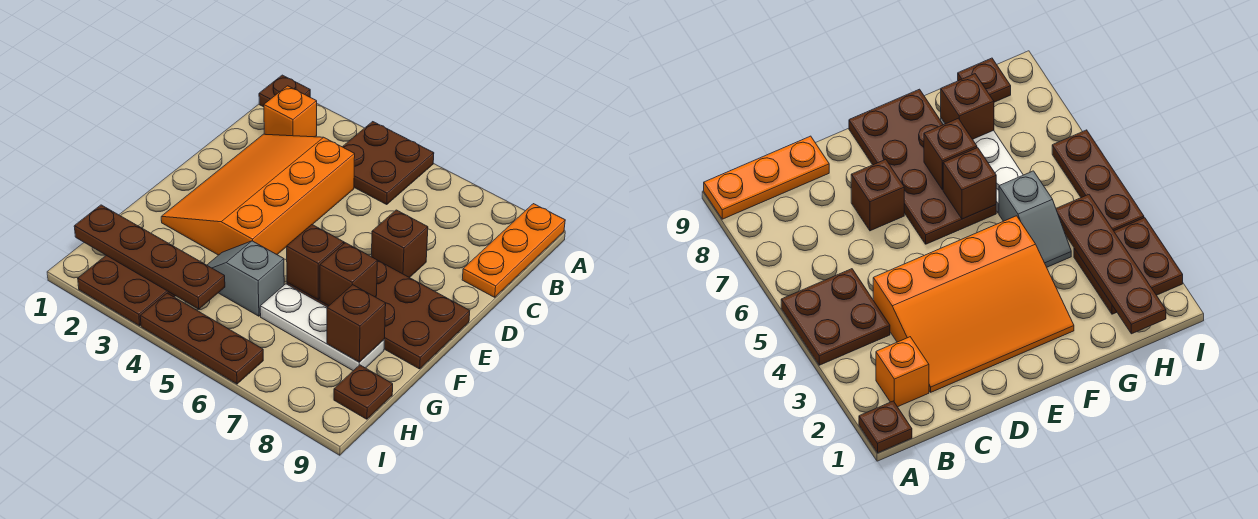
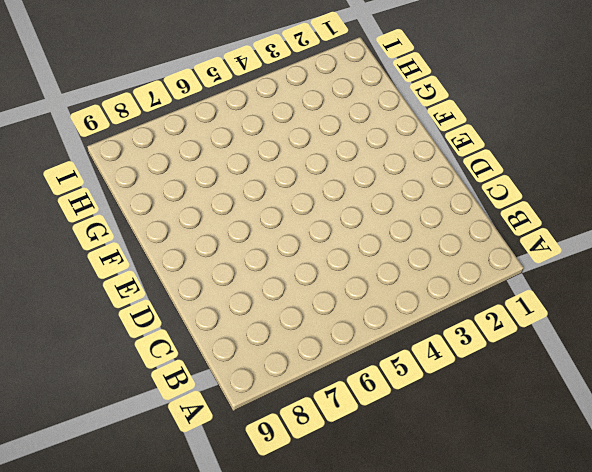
none -> brown 1x1 plate [259,75,310,107]
none -> brown 2x2 plate [343,122,434,205]
none -> orange 1x3 plate [462,204,565,297]

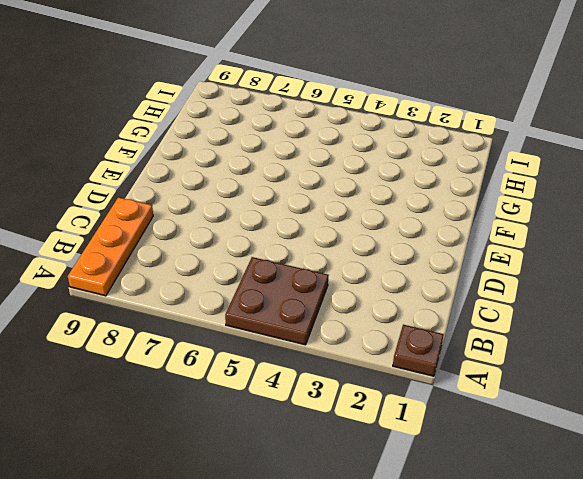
none -> orange 1x1 brick [264,86,317,137]
none -> orange 3x4 slope [161,134,355,255]
none -> brown 1x1 brick [372,210,428,278]

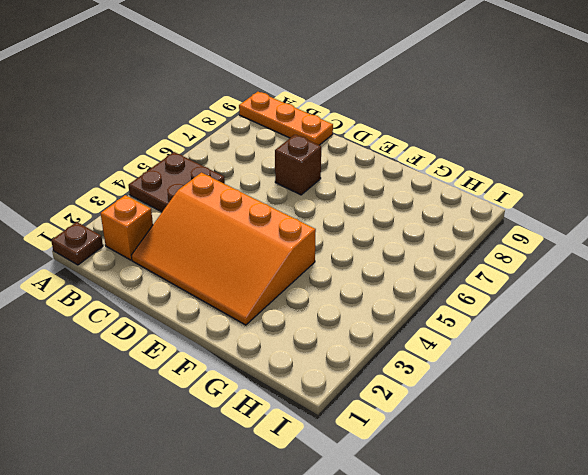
none -> brown 2x4 plate [287,242,470,369]
none -> grey 1x2 slope [207,241,284,316]
none -> white 1x3 plate [260,284,384,371]

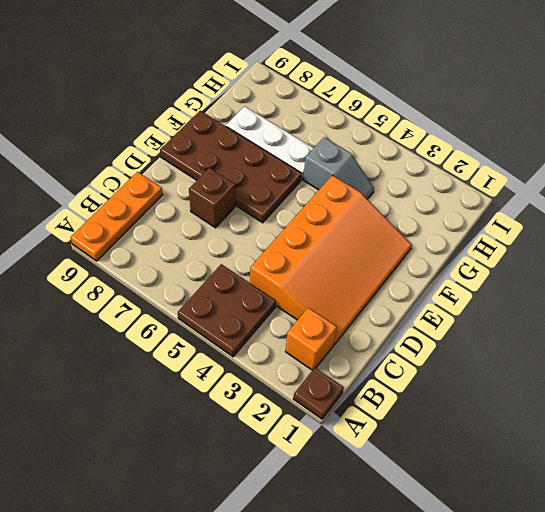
none -> brown 2x2 plate [78,255,175,326]
none -> brown 1x1 plate [334,365,393,419]
none -> brown 1x3 plate [140,293,263,384]

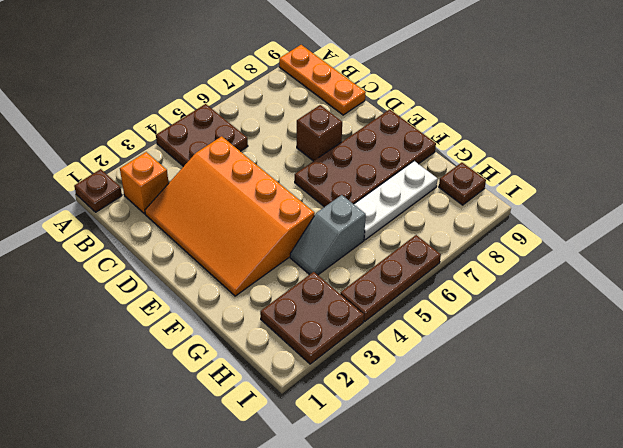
none -> brown 1x1 brick [287,225,344,299]
none -> brown 1x1 brick [320,243,377,306]
none -> brown 1x1 brick [327,285,386,362]

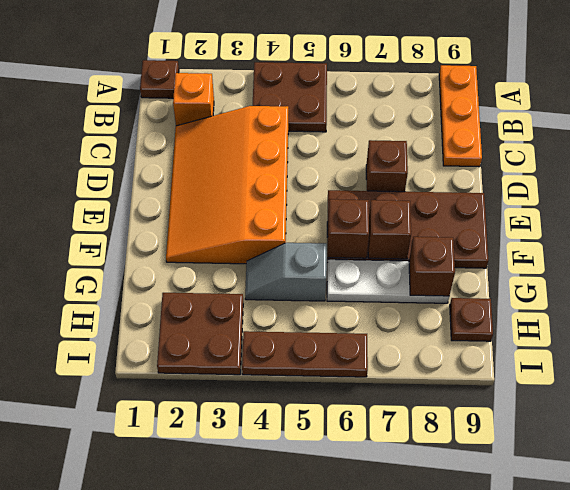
none -> brown 1x4 plate [74,205,225,309]

